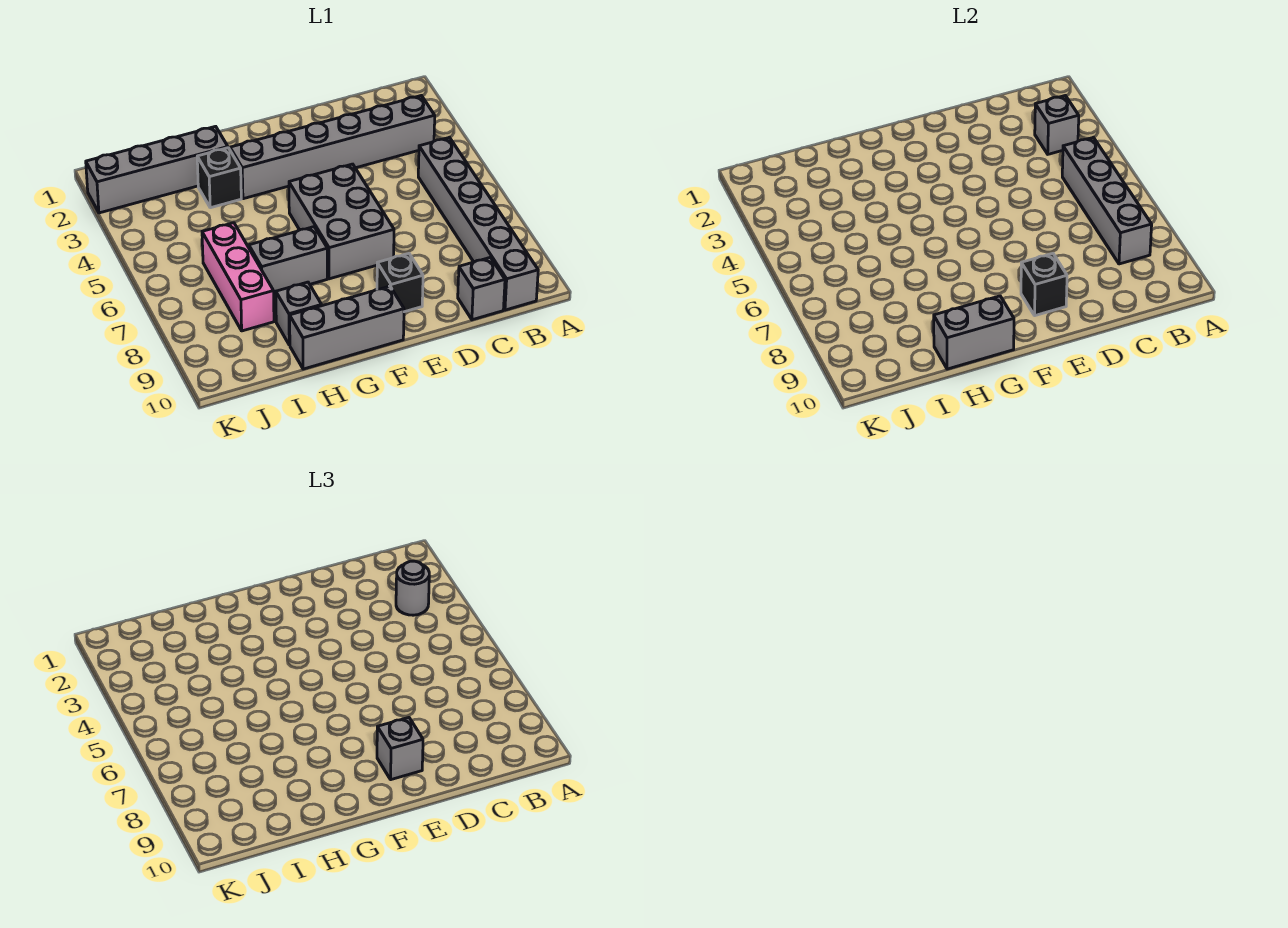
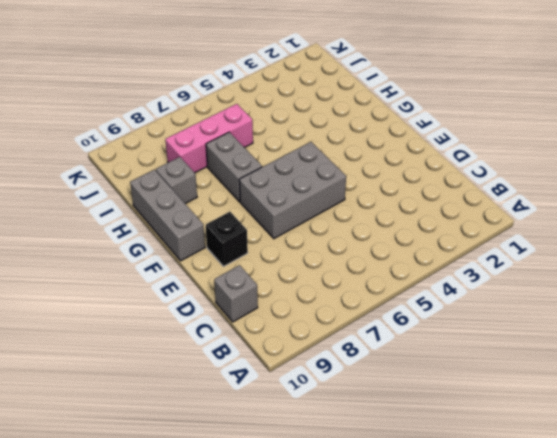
none -> grey 1x6 brick [230,96,435,199]
none -> grey 1x6 brick [418,137,538,310]
none -> grey 1x4 brick [86,126,228,213]

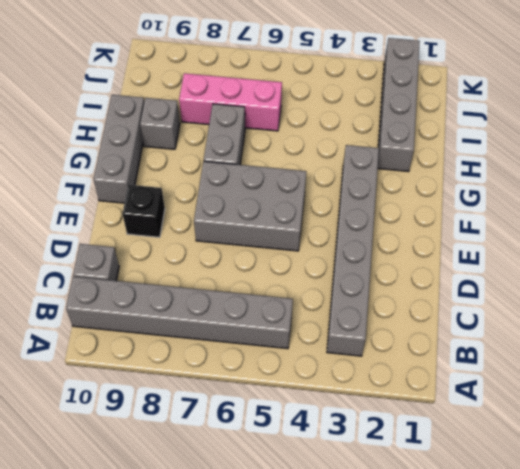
none -> black 1x1 brick [197,148,241,208]
none -> grey 1x1 brick [1035,96,1079,154]
none -> grey 1x4 brick [1062,137,1152,264]

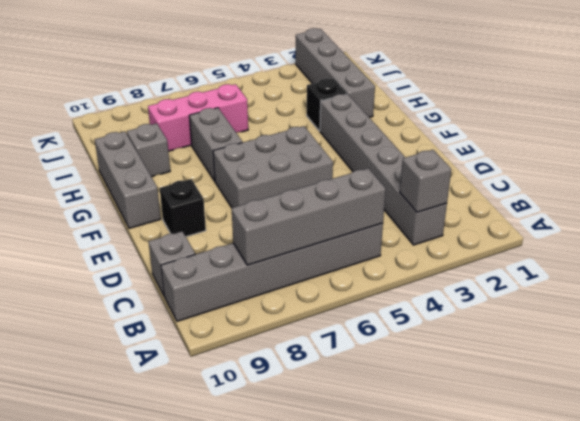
none -> black 1x1 brick [1021,254,1067,316]
none -> grey 1x2 brick [934,296,1014,369]
none -> grey 1x1 round brick [396,561,429,615]

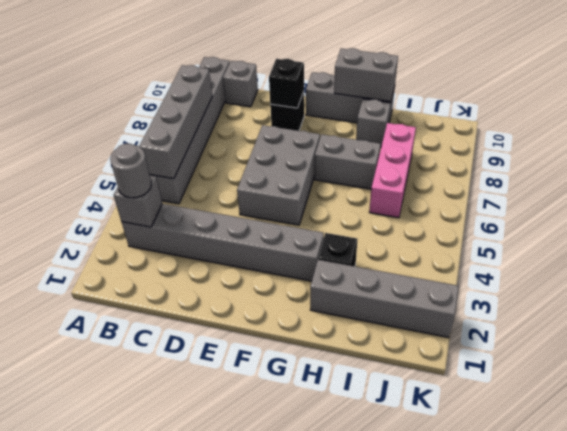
none -> grey 1x1 brick [377,718,423,780]

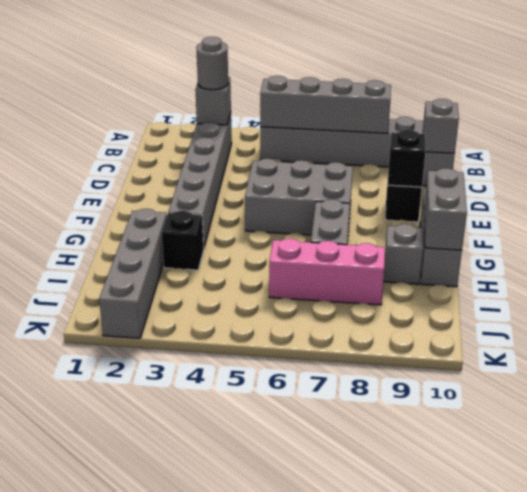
grey 1x1 brick [422,99,459,153] -> grey 1x1 brick moved to [377,718,423,780]

